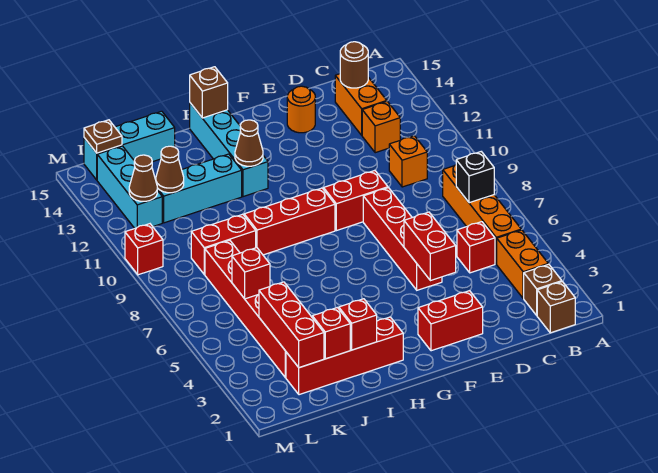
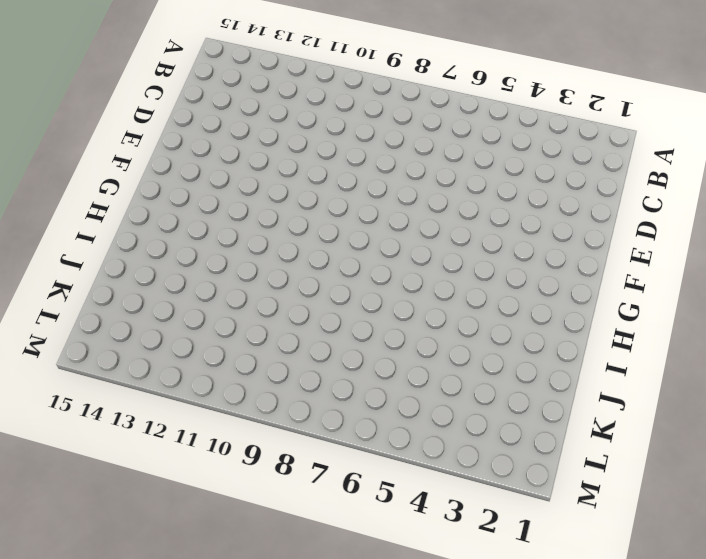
none -> brown 1x1 brick [537,282,575,333]
none -> brown 1x1 brick [524,264,562,315]
none -> orange 1x2 brick [497,230,548,298]
none -> orange 1x4 brick [443,165,521,264]

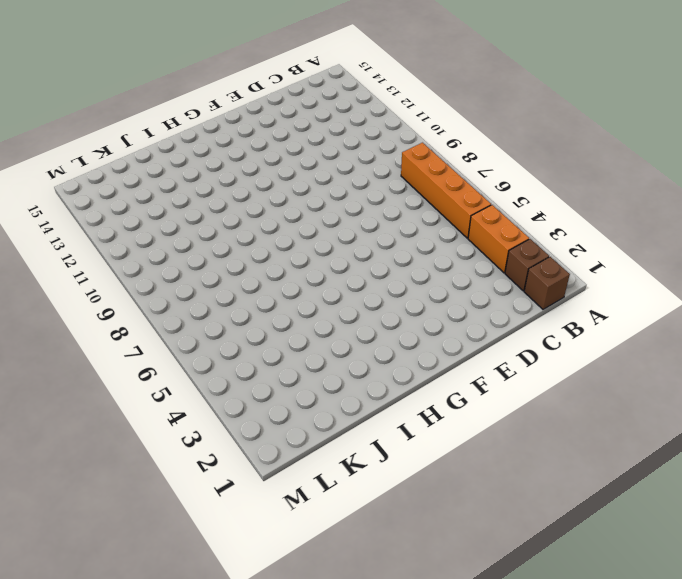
none -> red 1x1 brick [457,222,495,273]
none -> orange 1x1 brick [389,136,427,187]
none -> orange 1x1 brick [362,101,400,153]
none -> orange 1x2 brick [335,74,387,135]

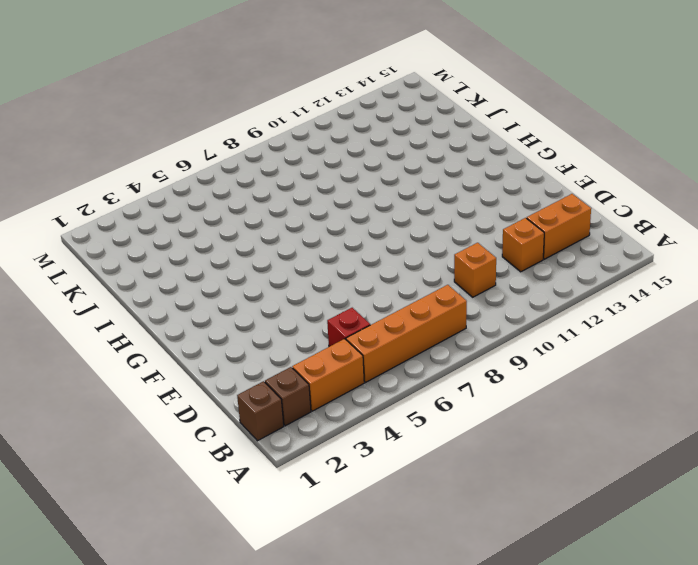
none -> red 1x2 brick [418,291,483,351]
none -> red 1x4 brick [363,188,442,290]
none -> red 1x2 brick [323,170,388,231]
none -> orange 1x1 round brick [287,86,315,133]

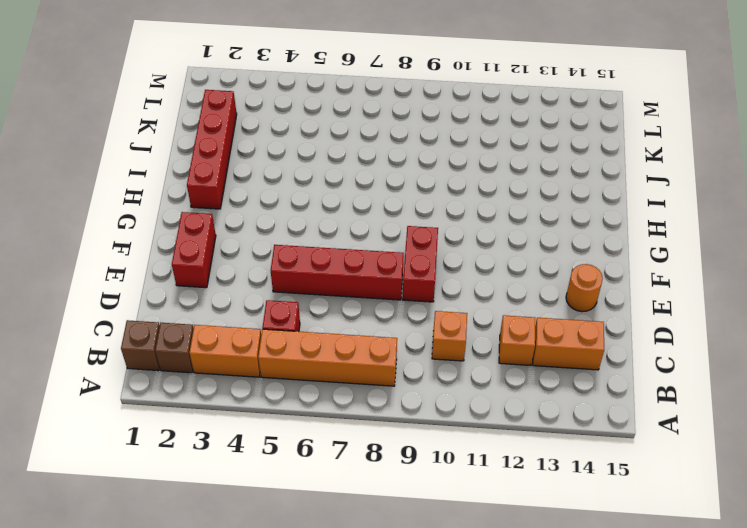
none -> red 1x3 brick [244,188,335,255]
none -> cyan 1x4 brick [190,103,268,197]
none -> cyan 1x3 brick [155,154,242,223]
none -> red 1x2 brick [191,214,256,274]

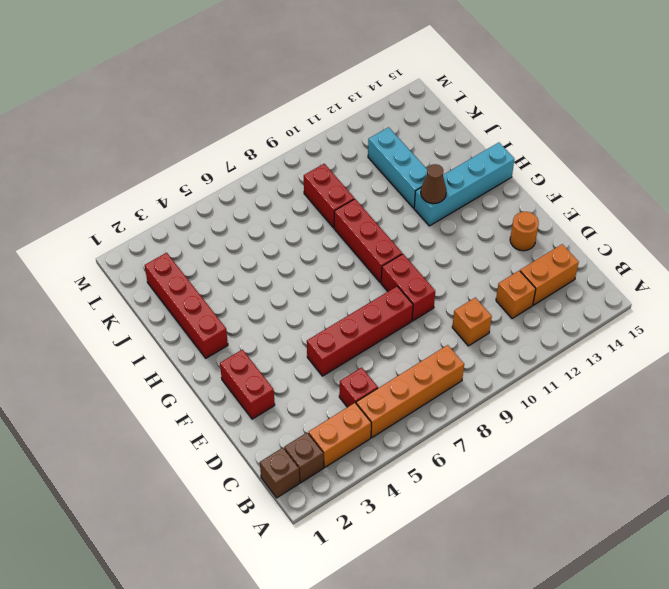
none -> cyan 1x3 brick [84,111,175,180]
none -> red 1x6 brick [205,240,286,377]
none -> cyan 1x3 brick [97,146,162,228]
none -> red 1x1 brick [125,224,163,275]

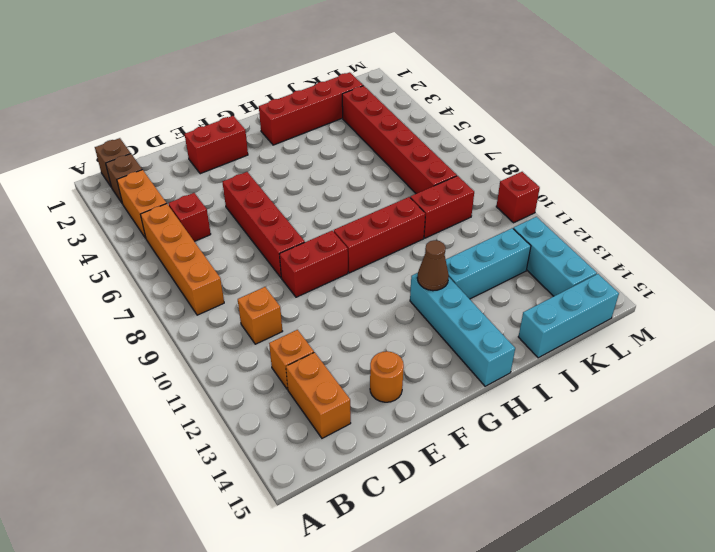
none -> black 1x1 brick [456,152,494,203]
none -> brown 1x1 round brick [340,42,368,88]
none -> red 1x2 brick [404,212,456,281]
none -> brown 1x1 brick [190,67,228,118]

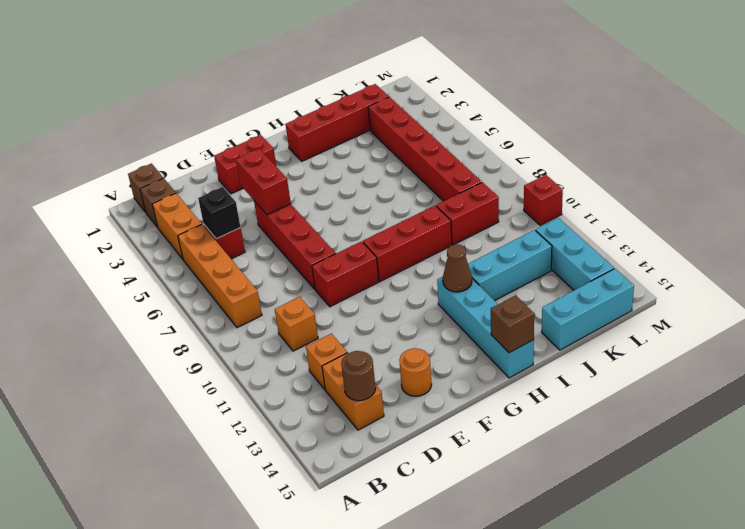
black 1x1 brick [198,187,240,239] -> black 1x1 brick moved to [456,152,494,203]
none -> red 1x1 brick [339,299,377,350]
none -> red 1x1 brick [312,308,350,359]
none -> red 1x3 brick [259,282,324,368]
none -> red 1x1 brick [232,248,270,299]

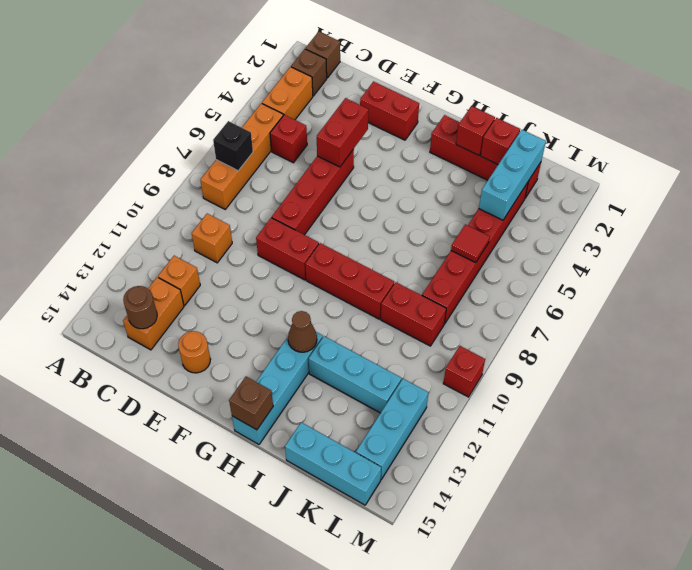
cyan 1x3 brick [479,130,546,220] -> red 1x3 brick [259,282,324,368]
red 1x1 tile [451,224,490,263] -> red 1x1 brick [232,248,270,299]
none -> brown 1x1 cone [156,146,184,193]
none -> brown 1x1 cone [129,155,157,201]
none -> brown 1x1 plate [84,120,122,153]

